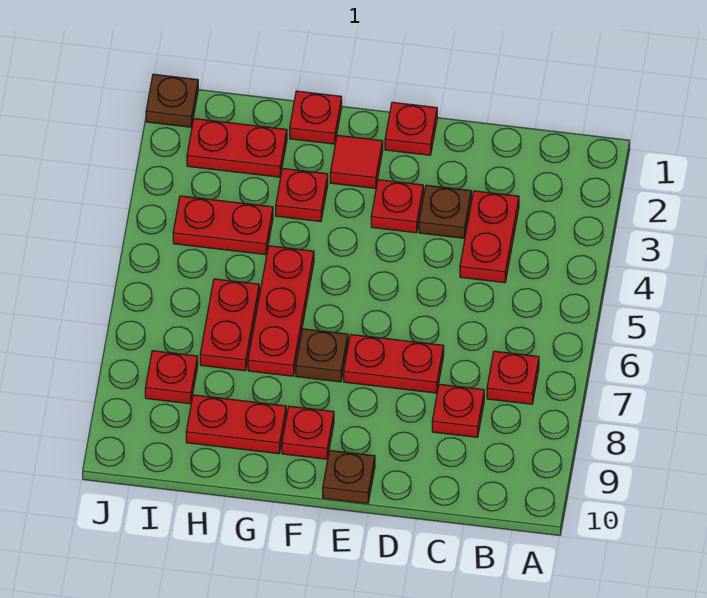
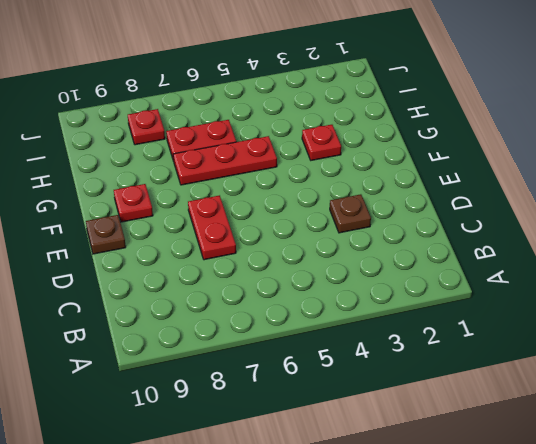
none -> red 1x1 plate [487,351,539,404]
none -> red 1x2 plate [460,191,519,283]
none -> red 1x1 plate [432,384,484,437]

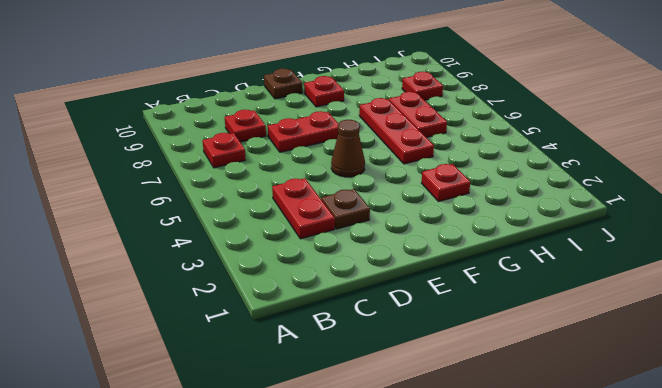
brown 1x1 cone [331,120,365,177] -> none
none -> red 1x1 plate [385,102,437,155]
none -> red 1x1 plate [371,180,423,233]
none -> red 1x1 tile [330,135,383,188]

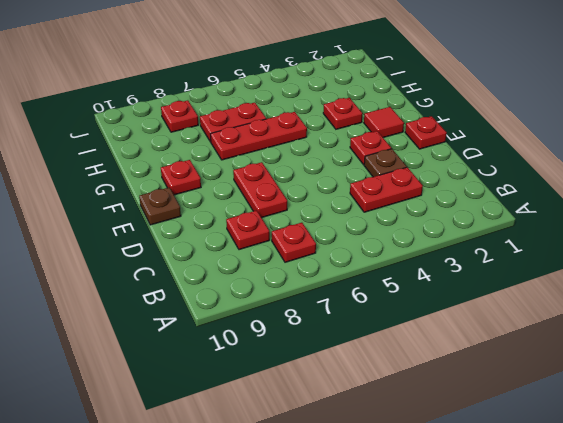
none -> brown 1x1 plate [296,329,348,382]
none -> red 1x1 plate [290,91,342,144]
none -> red 1x2 plate [186,395,286,454]

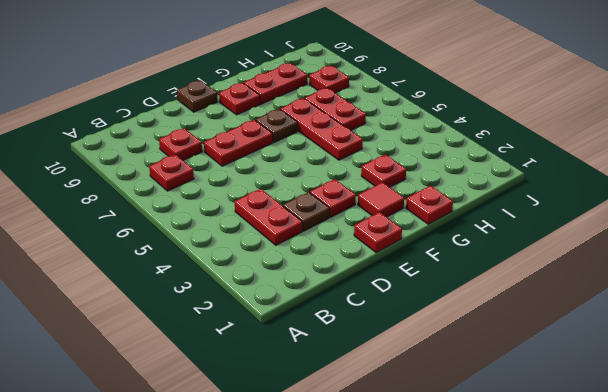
none -> red 1x2 plate [187,119,287,177]
none -> red 1x2 plate [173,196,273,255]
none -> brown 1x1 plate [146,74,198,127]

